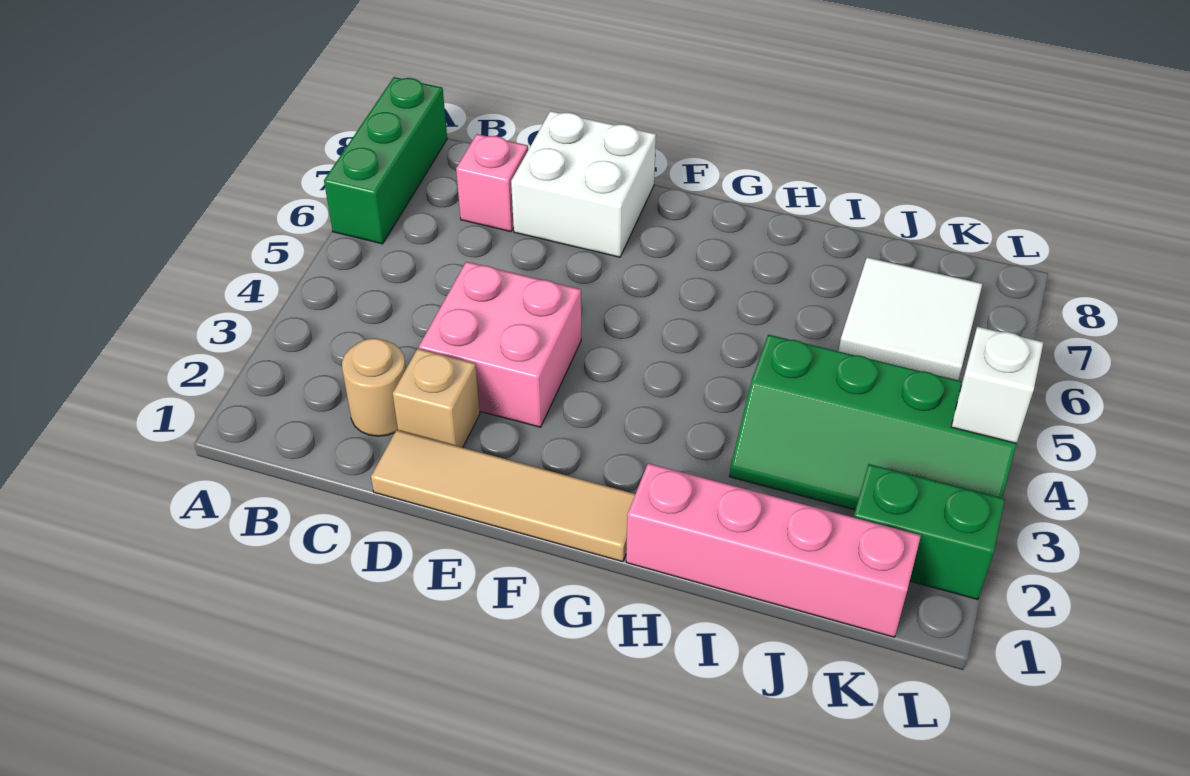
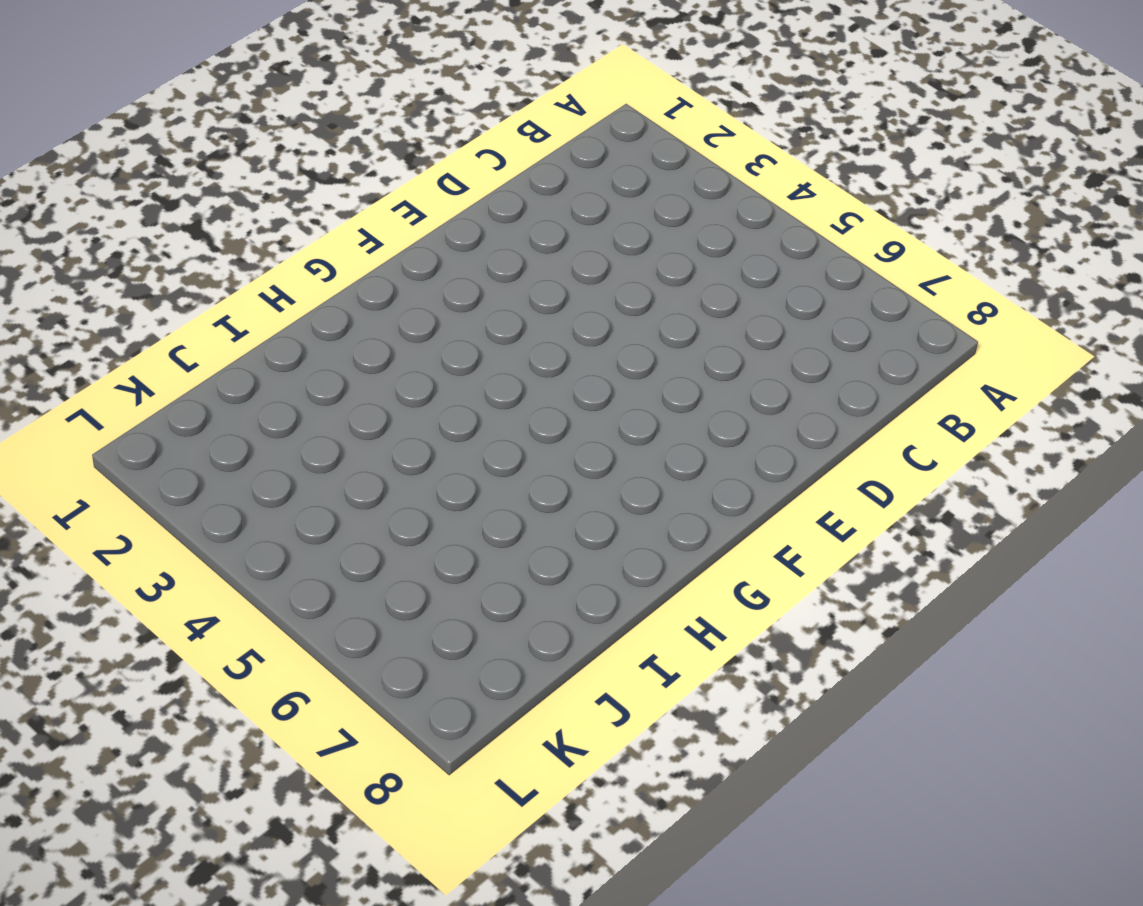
none -> green 1x3 brick [324,77,447,244]
none -> tan 1x1 round brick [342,338,406,436]
none -> pink 1x1 brick [456,134,528,232]

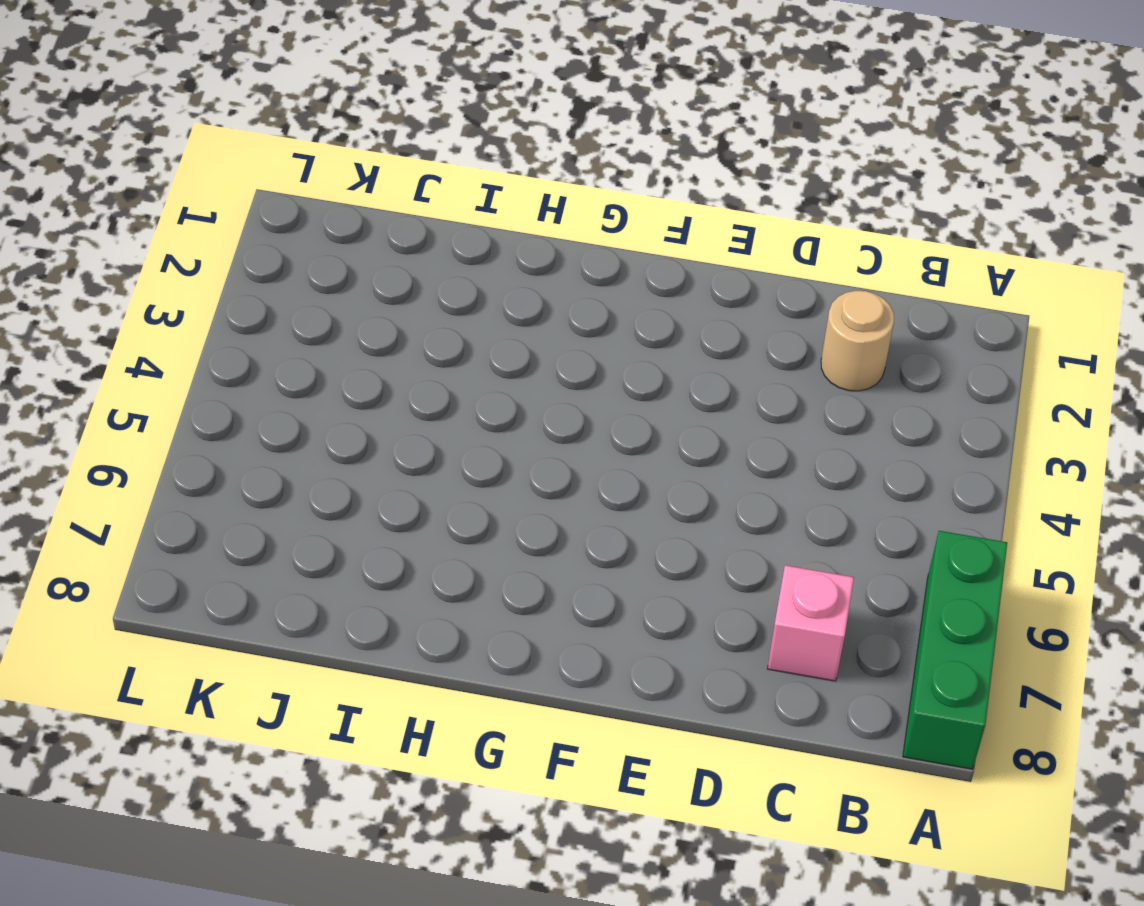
none -> tan 1x4 tile [371,430,635,562]
none -> tan 1x1 brick [393,349,480,448]
none -> pink 2x2 brick [419,262,581,427]

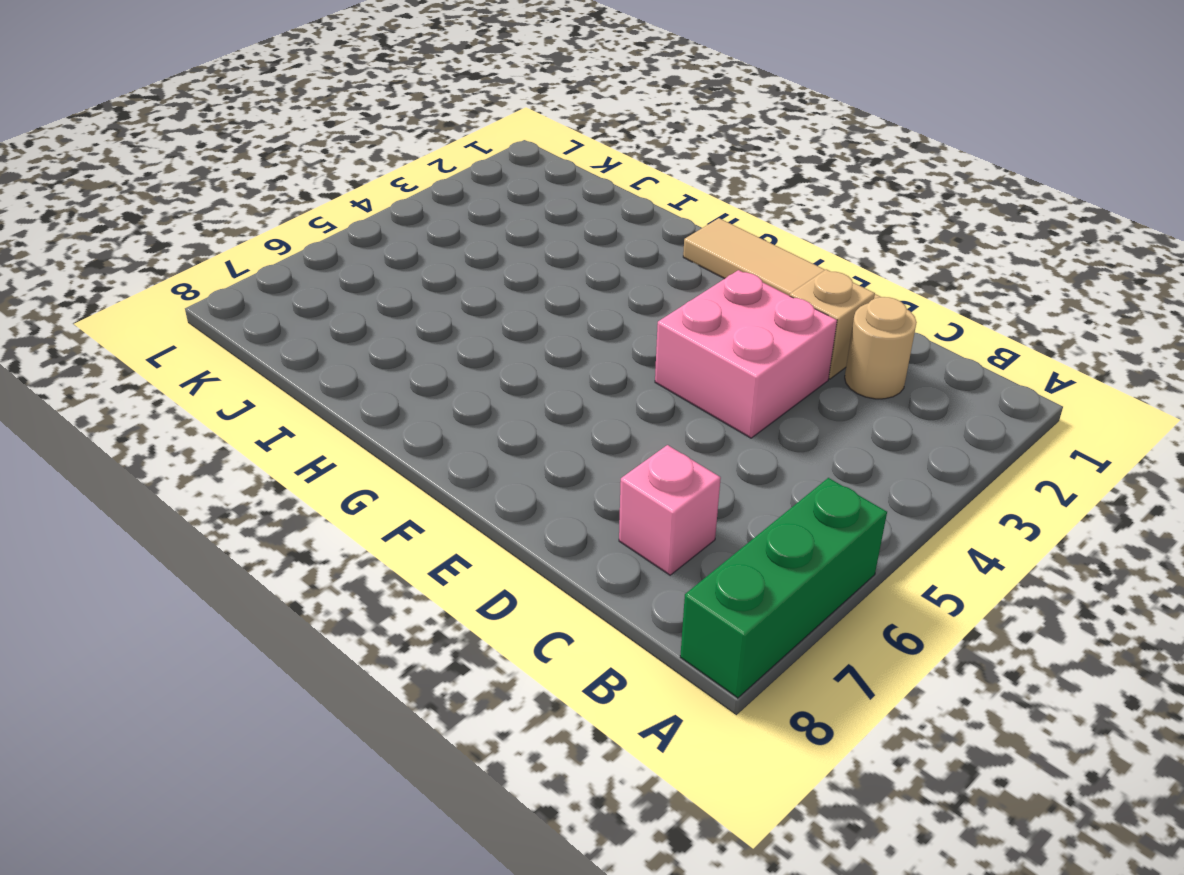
none -> white 2x2 brick [511,111,656,257]
none -> pink 1x4 brick [626,463,921,637]
none -> green 2x4 slope [729,335,1016,510]

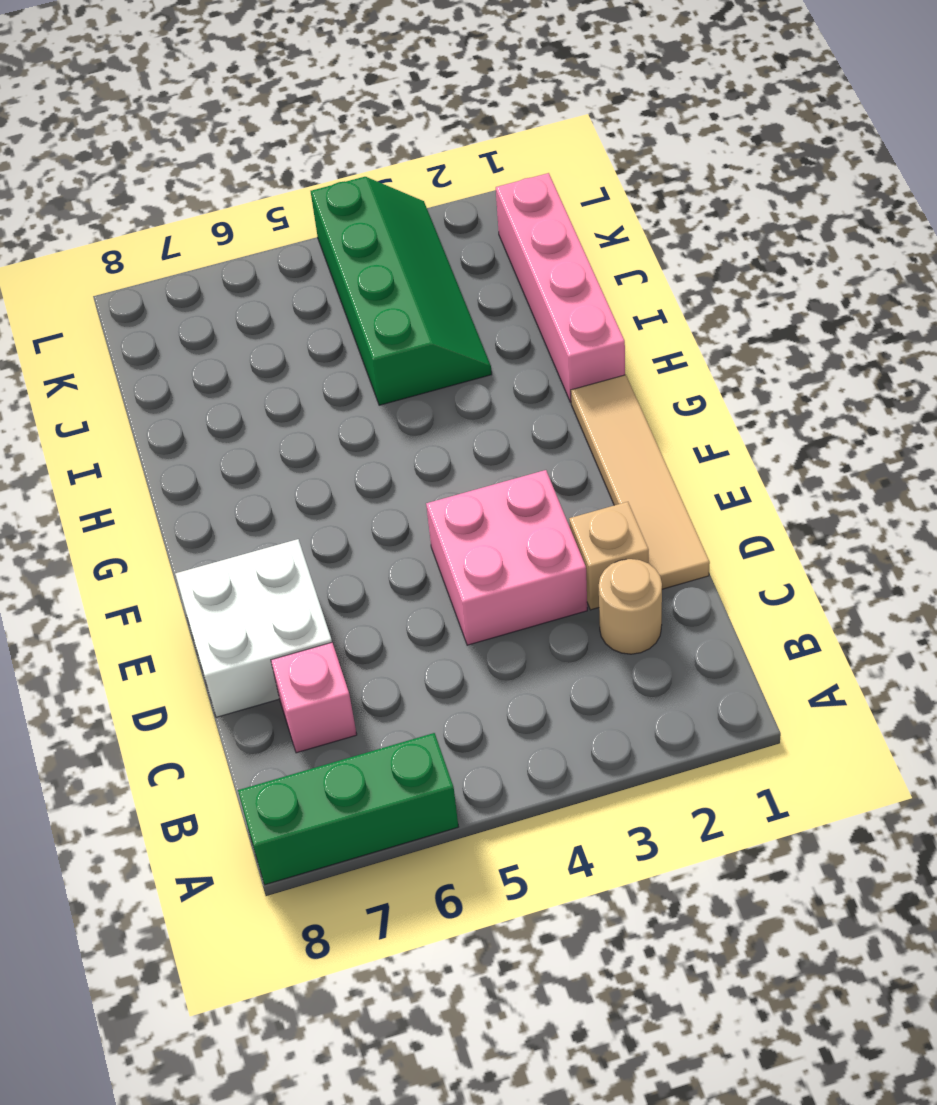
none -> white 2x2 tile [839,257,982,380]
none -> green 1x2 brick [854,464,1005,600]
none -> white 1x1 brick [951,327,1044,443]

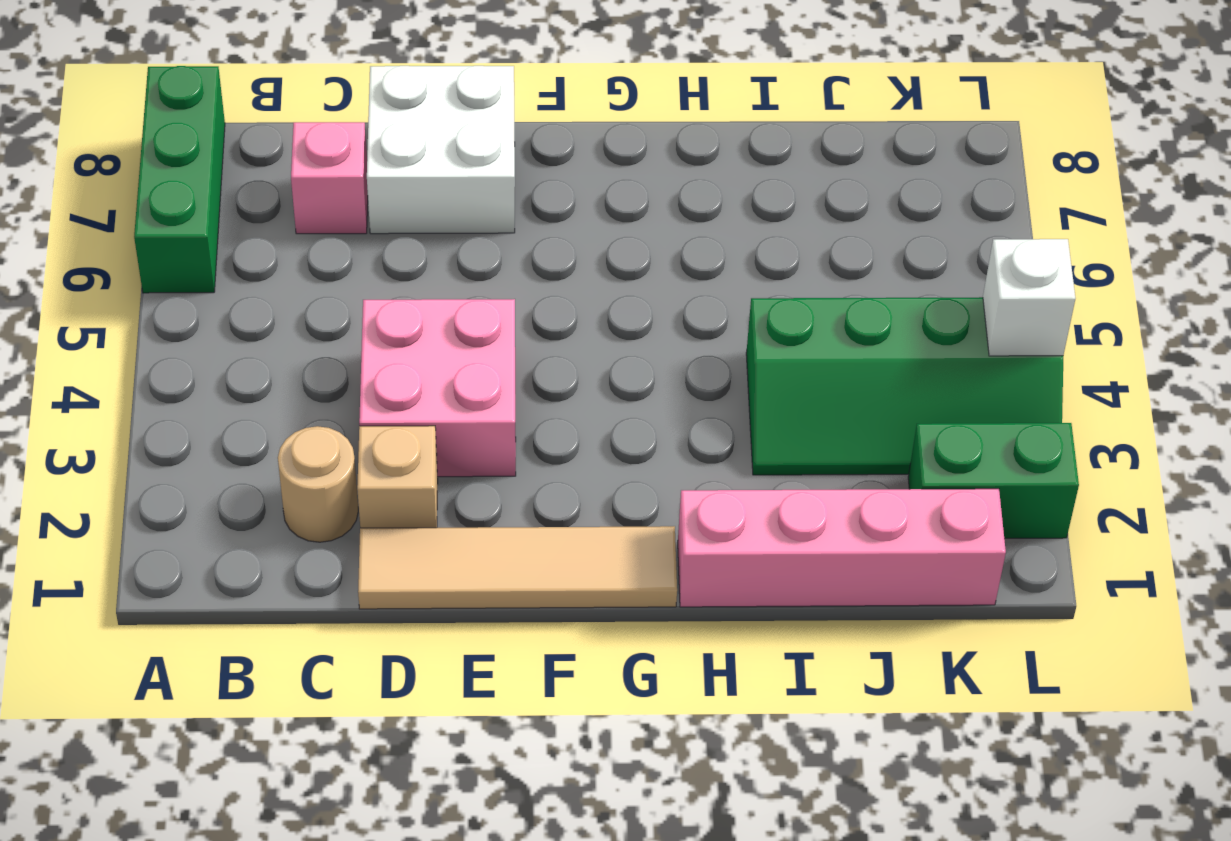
none -> white 2x2 tile [839,257,982,380]

